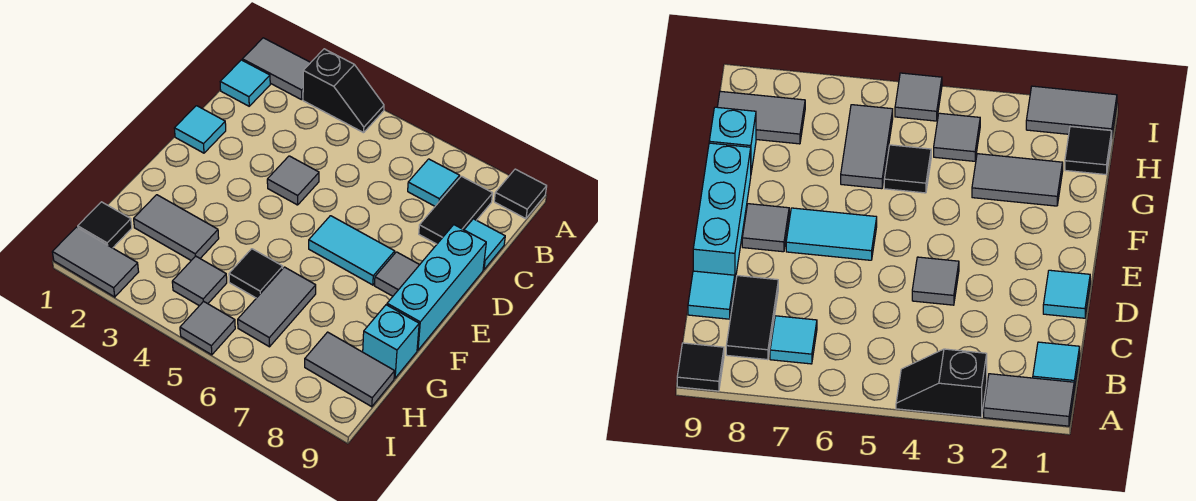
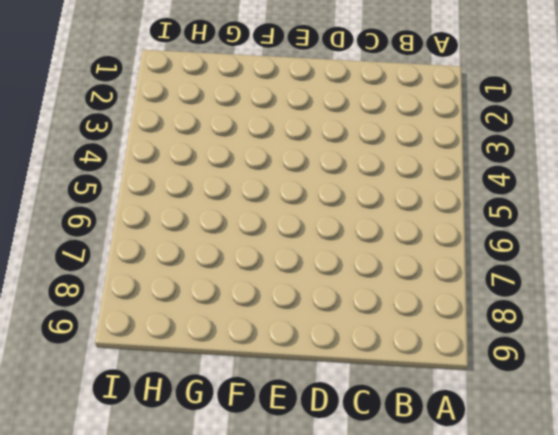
none -> grey 1x2 tile [242,38,311,100]
none -> black 1x2 slope [303,49,384,133]
none -> black 1x1 tile [494,169,547,219]

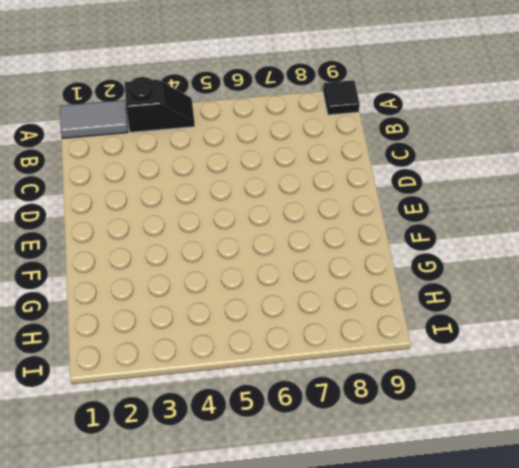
none -> cyan 1x1 tile [220,60,270,106]
none -> cyan 1x1 tile [408,159,460,206]
none -> black 1x2 tile [419,176,493,244]

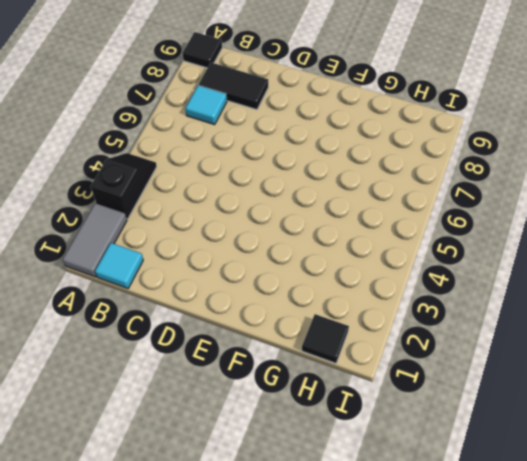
none -> cyan 1x1 tile [464,219,505,270]
none -> cyan 1x1 tile [174,106,226,153]
none -> grey 1x1 tile [267,156,319,205]

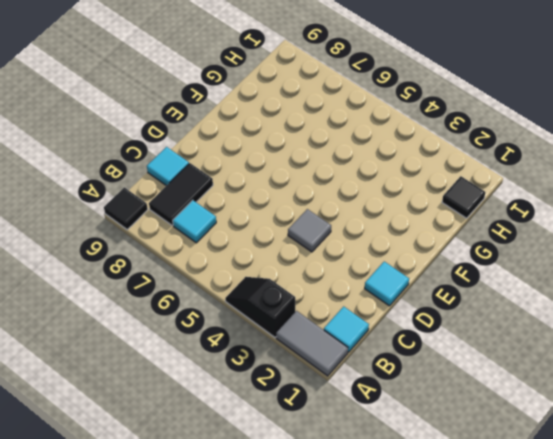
none -> cyan 1x3 brick [387,225,486,350]
none -> cyan 1x2 tile [309,216,395,285]
none -> grey 1x1 tile [375,252,419,296]

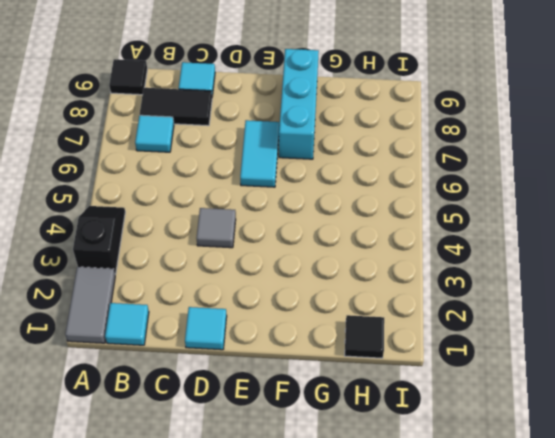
cyan 1x3 brick [279,49,319,159] -> cyan 1x3 brick turned to [387,225,486,350]
none -> grey 1x1 tile [375,252,419,296]
none -> grey 1x2 tile [134,195,219,260]
none -> black 1x1 tile [229,249,283,298]

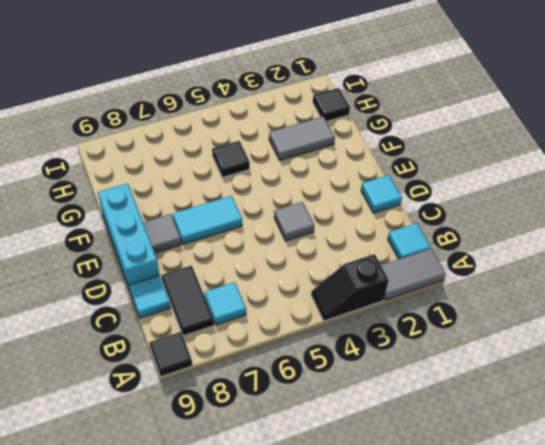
none -> grey 1x2 tile [238,267,316,347]
none -> cyan 1x1 brick [363,305,419,378]
none -> grey 1x1 tile [172,256,227,306]

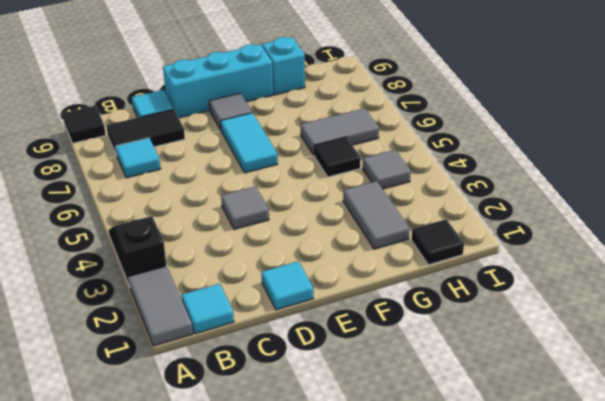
none -> grey 1x2 tile [305,332,395,407]
none -> grey 1x2 tile [52,227,139,297]
none -> grey 1x1 tile [180,301,235,355]

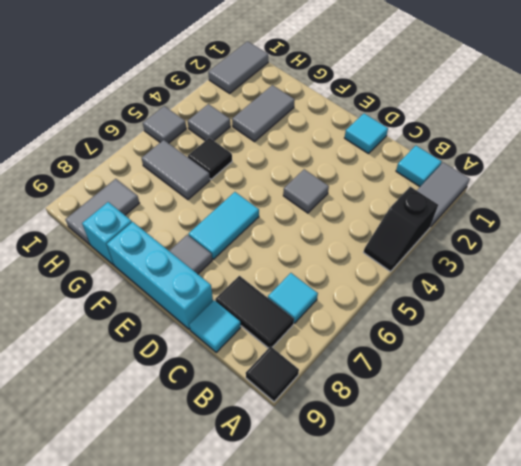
none -> black 1x1 tile [78,202,132,248]

